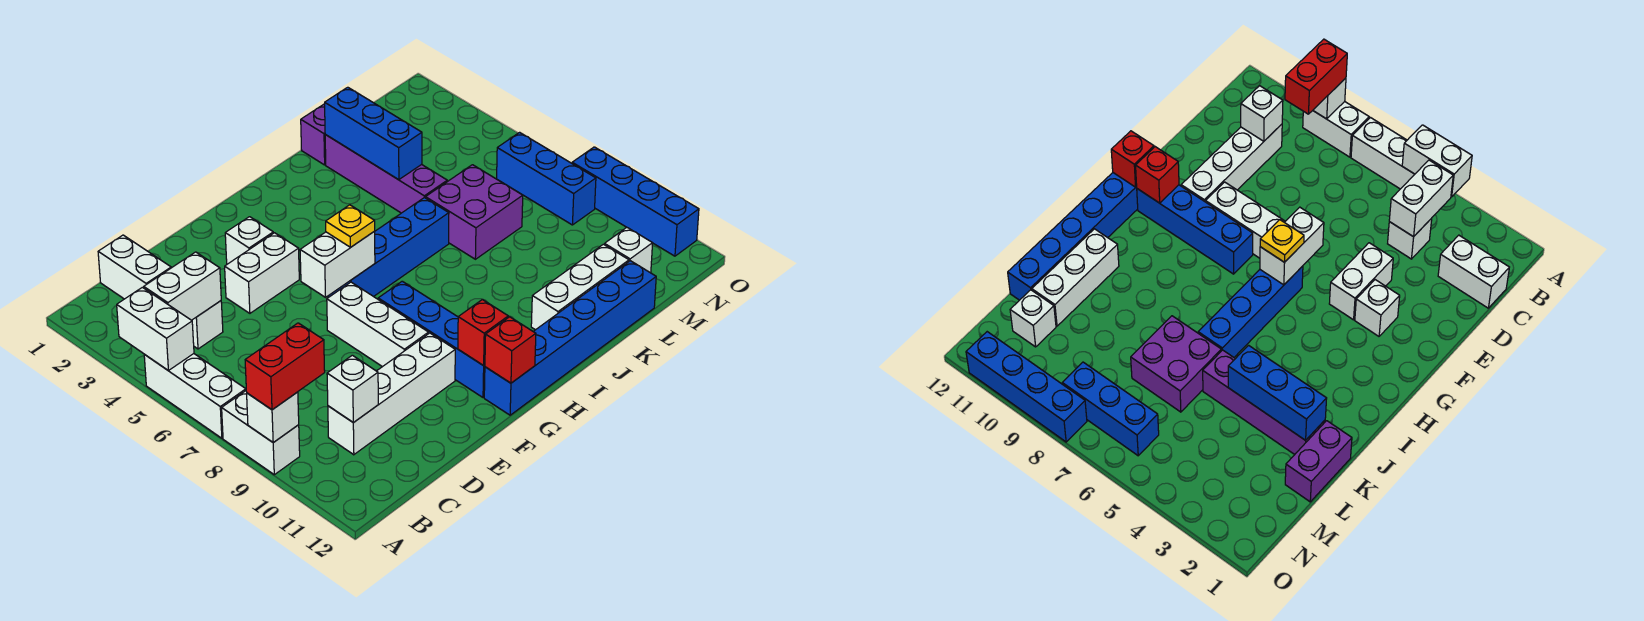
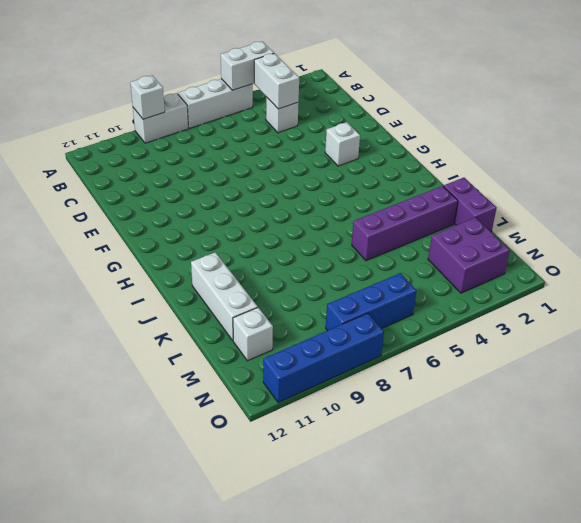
purple 2x2 brick [428,217,510,293] -> purple 2x2 brick moved to [426,165,523,259]
none -> white 1x2 brick [98,235,171,299]
none -> white 1x4 brick [328,333,455,455]
none -> white 1x2 brick [225,233,299,313]

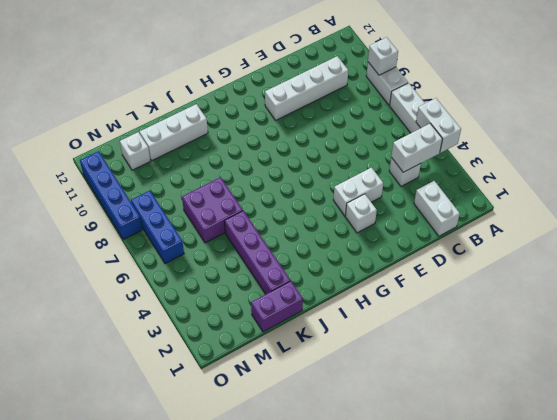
none -> white 1x3 brick [327,282,429,367]
none -> blue 1x4 brick [328,198,449,297]
none -> blue 1x4 brick [378,281,485,397]

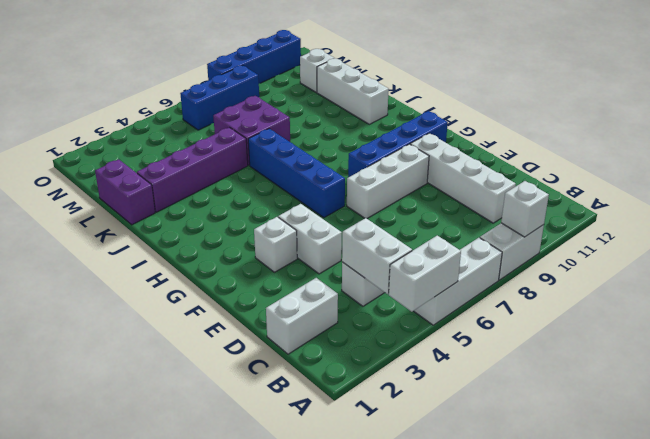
none -> blue 1x6 brick [484,261,656,415]
none -> white 1x1 brick [327,355,378,423]
none -> white 1x2 brick [300,231,375,297]

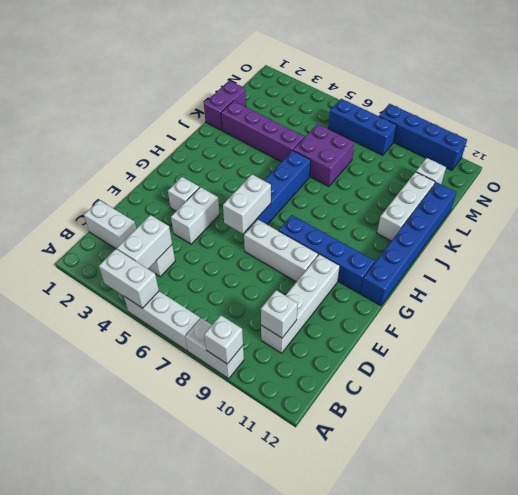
none -> red 1x1 brick [458,300,508,366]
none -> red 1x1 brick [485,317,536,383]
none -> blue 1x3 brick [325,87,422,180]

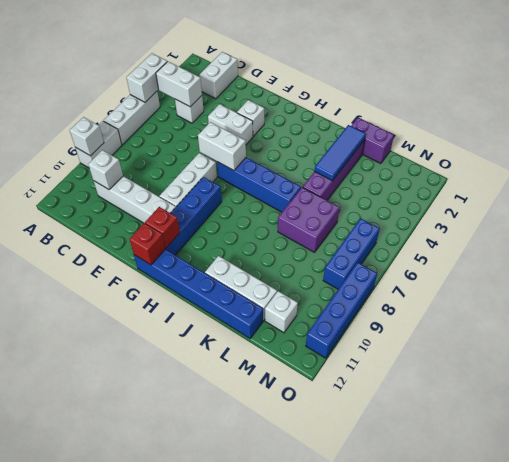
blue 1x3 tile [314,125,366,181] -> blue 1x3 brick [325,87,422,180]
none -> red 1x2 brick [245,323,325,410]
none -> yellow 1x1 plate [326,205,375,247]

